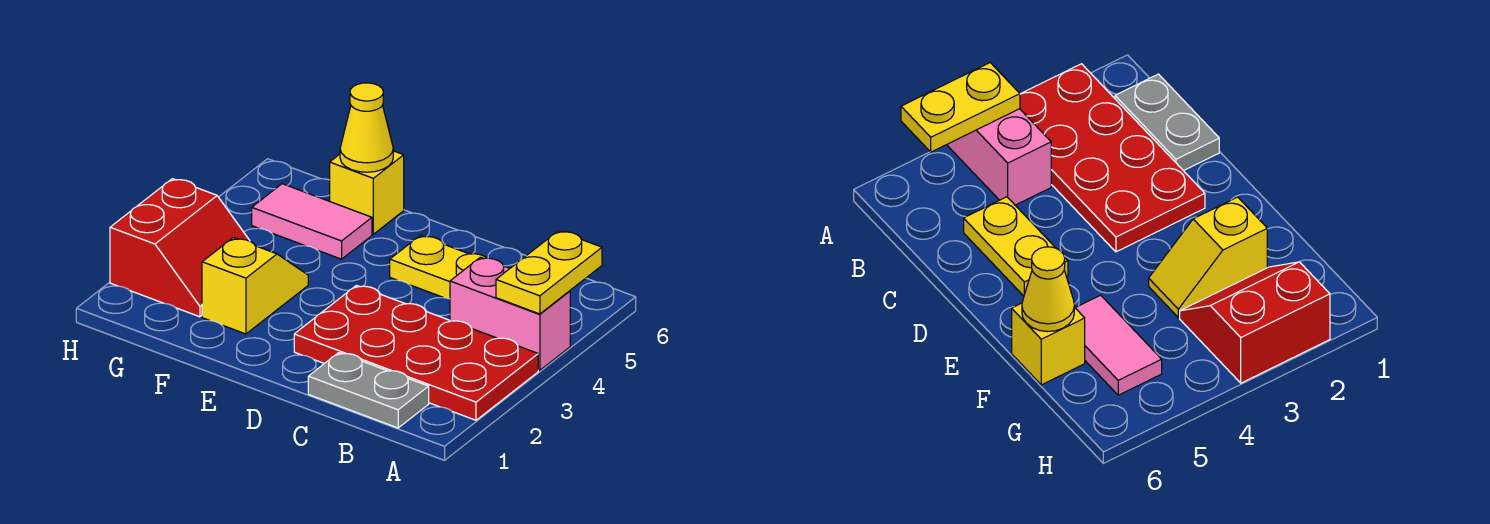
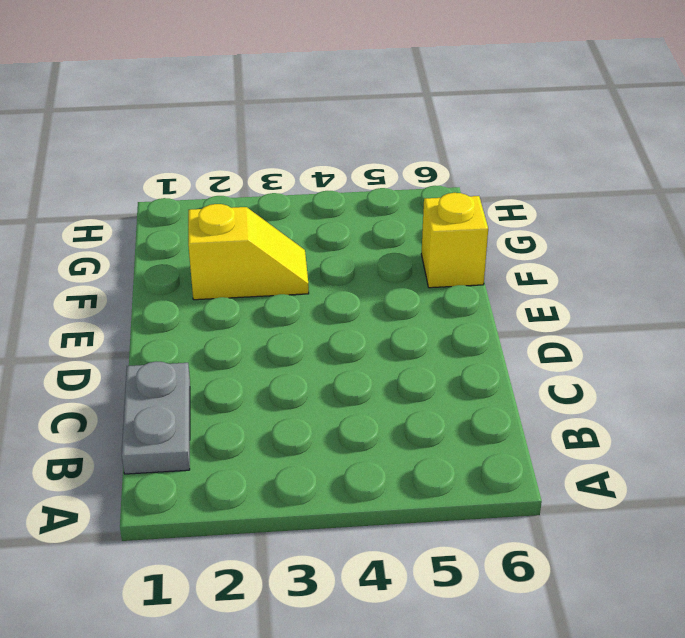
none -> red 2x4 plate [294,285,538,420]
none -> pink 1x2 brick [450,257,570,370]

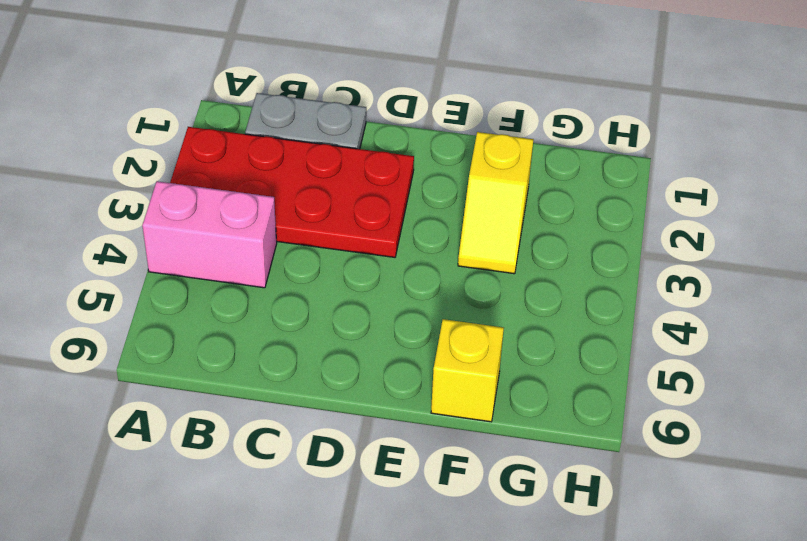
none -> yellow 1x2 plate [390,236,486,299]
none -> pink 1x2 tile [252,184,372,259]

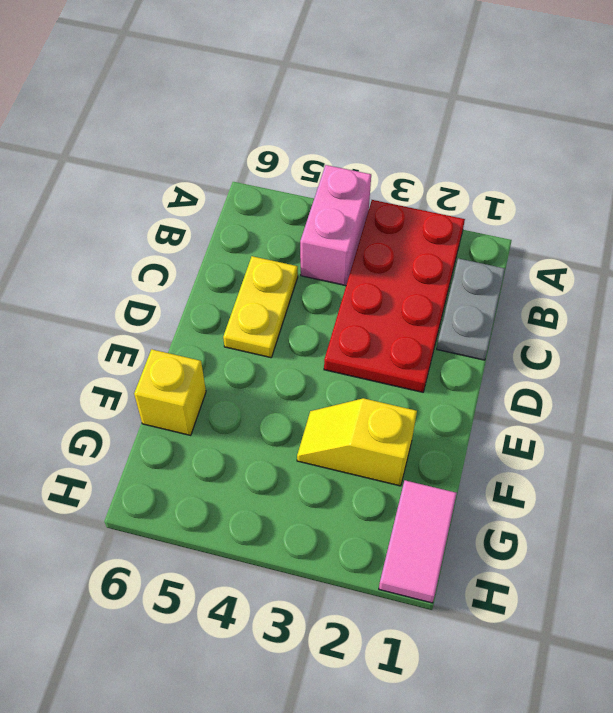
pink 1x2 tile [379,480,457,603] -> pink 1x2 tile moved to [252,184,372,259]
none -> red 2x2 slope [110,179,250,317]
none -> yellow 1x2 plate [496,231,602,314]

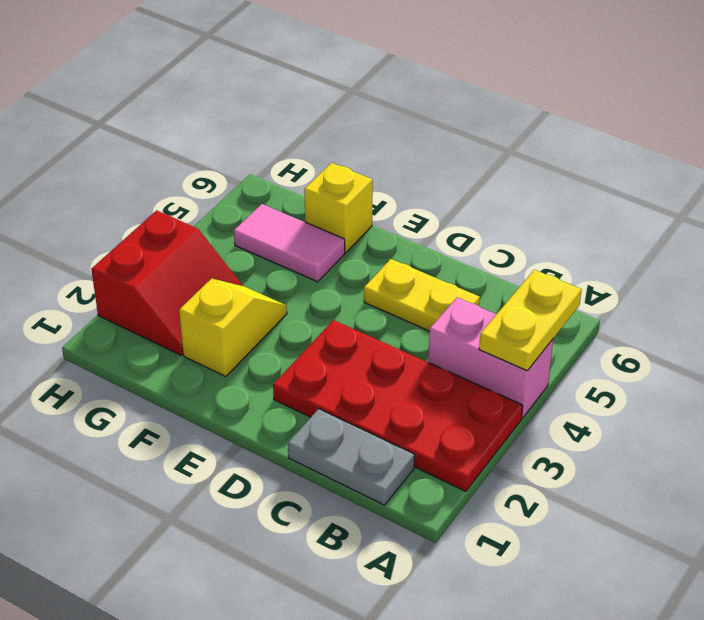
none -> yellow 1x1 cone [340,83,393,172]

